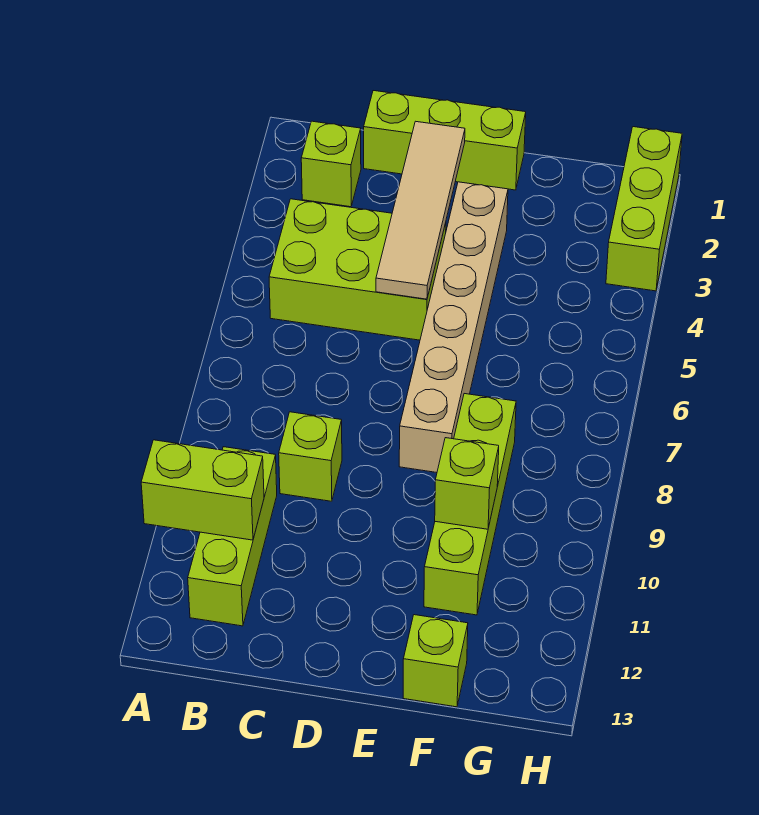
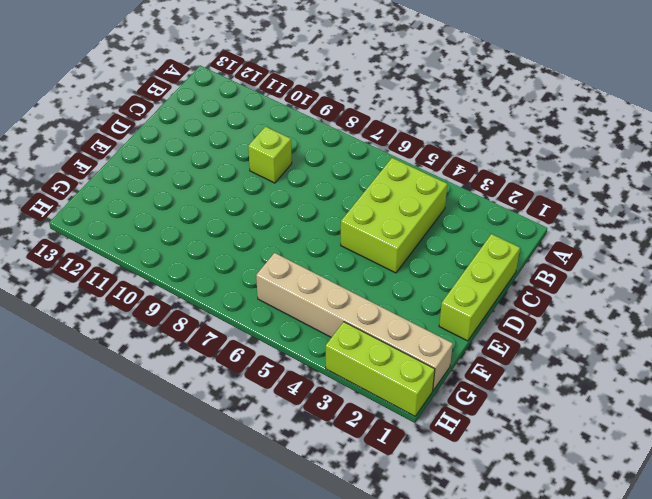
tan 1x6 brick [256,253,453,390] -> tan 1x6 brick moved to [399,182,508,473]
none -> lime 1x1 brick [301,121,361,207]
none -> lime 1x3 brick [188,447,277,626]
none -> lime 1x4 brick [424,394,516,615]

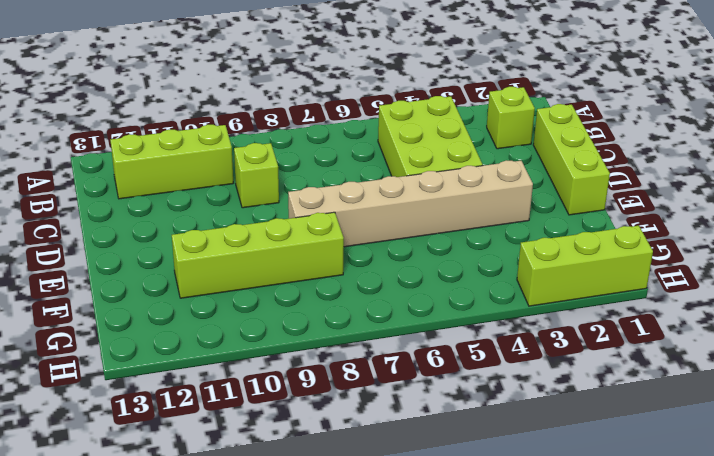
none -> lime 1x1 brick [403,615,468,707]
none -> lime 1x2 brick [141,440,264,540]
none -> tan 1x4 tile [376,121,465,299]

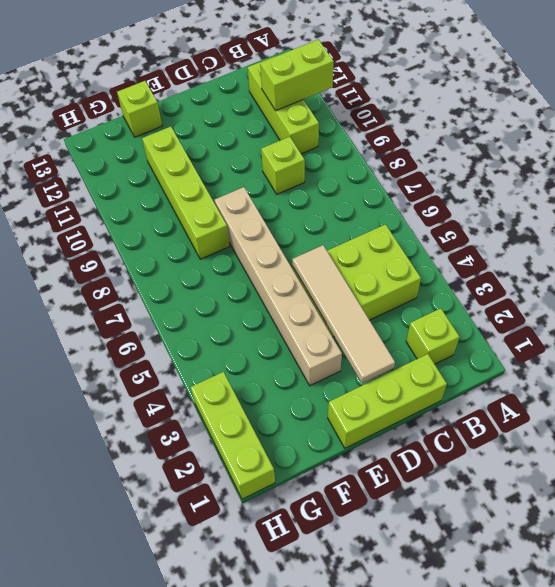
none -> lime 1x1 brick [435,438,499,529]

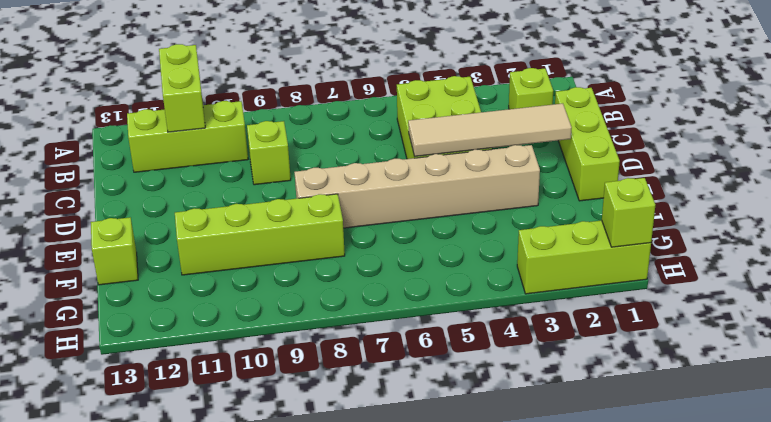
lime 1x1 brick [602,178,655,247] -> lime 1x1 brick moved to [435,438,499,529]

